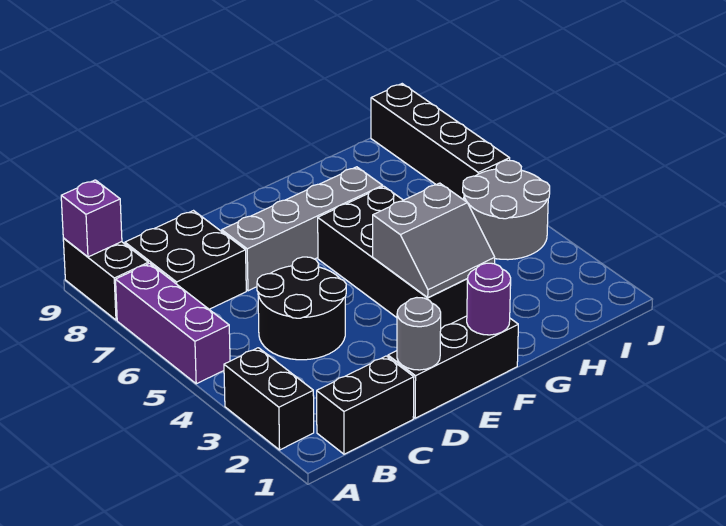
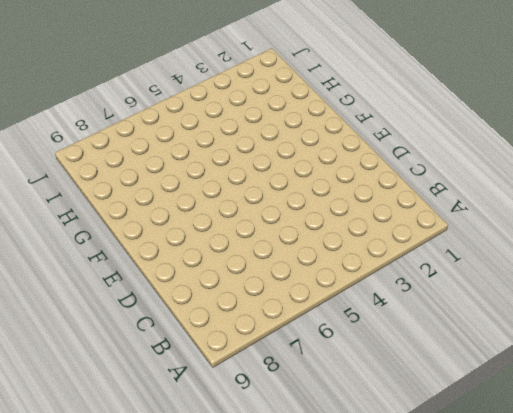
none -> black 1x2 brick [224,348,314,450]
none -> purple 1x3 brick [116,263,230,384]
none -> black 1x2 brick [63,238,148,320]

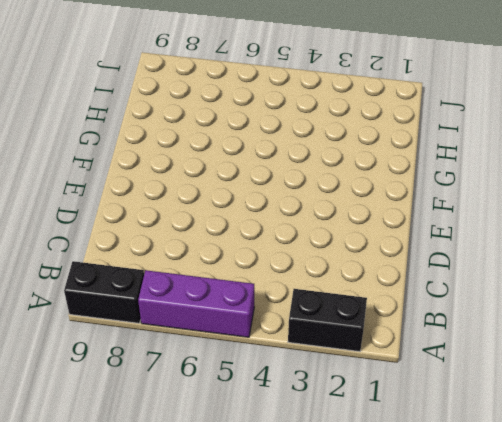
none -> black 1x2 brick [317,356,414,454]
none -> black 2x2 brick [125,211,246,309]
none -> black 2x2 round brick [257,257,346,360]

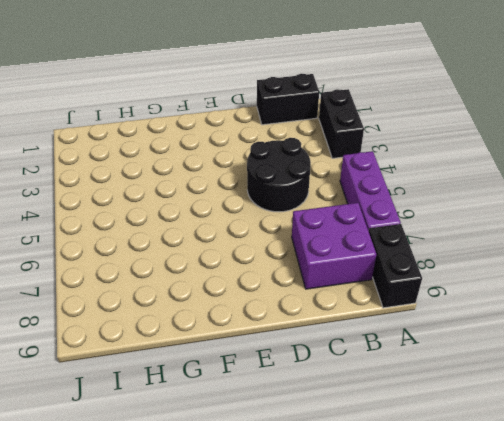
purple 2x2 brick [292,203,376,289] -> black 2x2 brick [125,211,246,309]
none -> black 1x3 brick [388,316,518,418]
none -> grey 1x4 brick [222,167,383,291]
none -> black 2x4 brick [318,186,468,328]

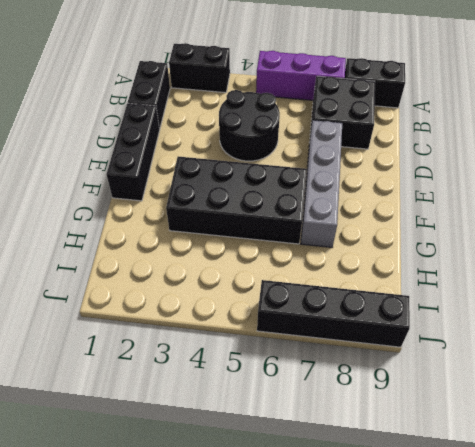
none -> grey 2x2 round brick [463,160,550,260]
none -> purple 1x1 brick [61,180,122,257]
none -> grey 1x1 round brick [397,298,441,370]

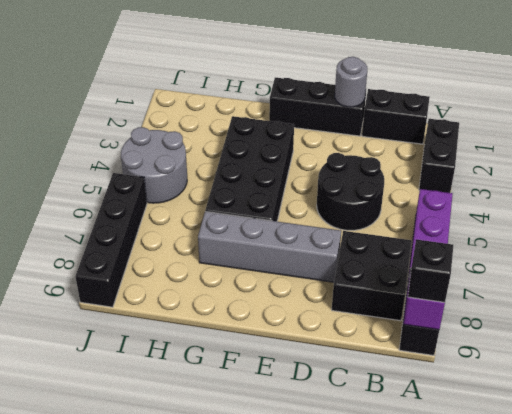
black 1x1 brick [408,239,453,302] -> none
none -> purple 1x1 round brick [467,263,511,335]
none -> grey 2x2 slope [373,183,495,298]

